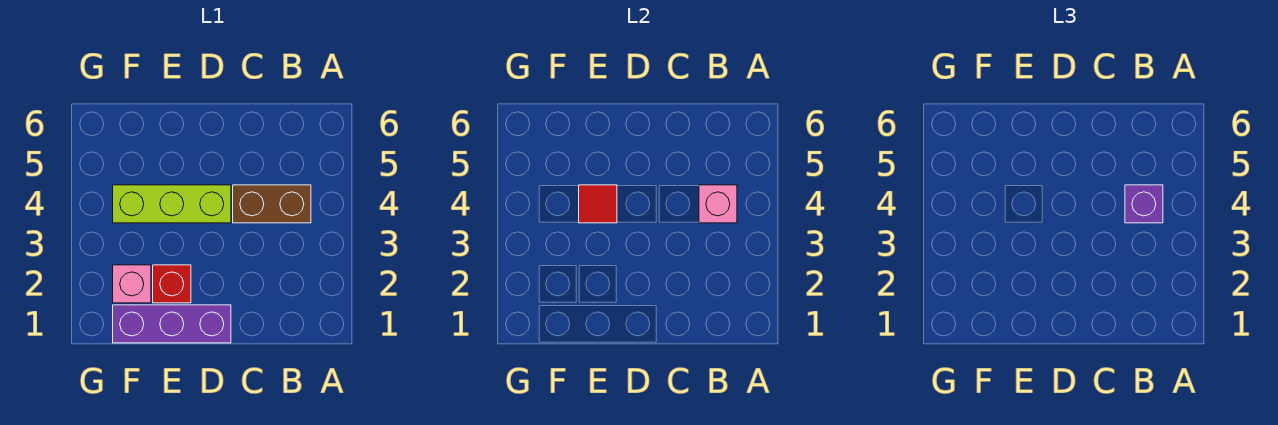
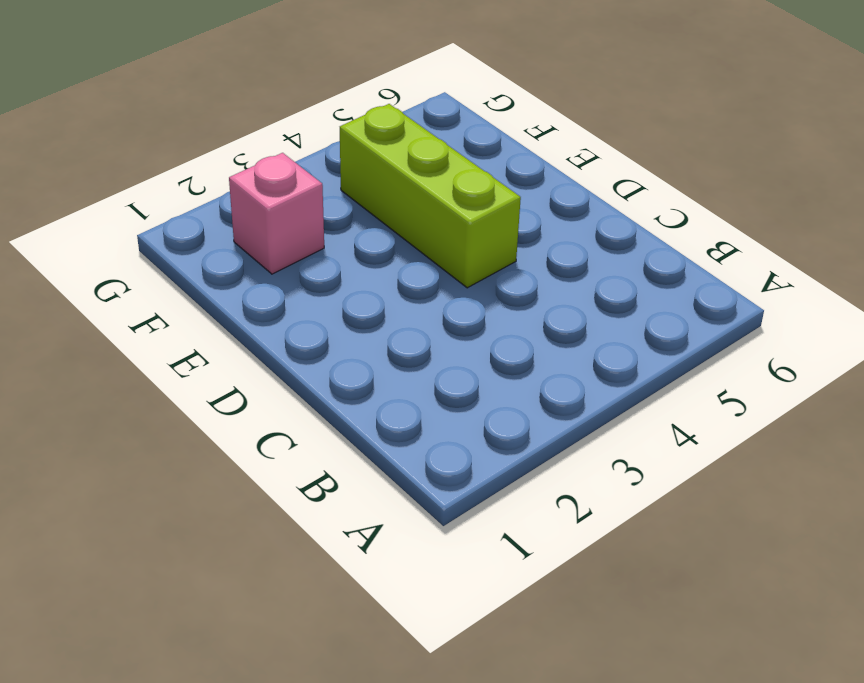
none -> brown 1x2 brick [233,185,311,223]
none -> purple 1x3 brick [113,305,231,343]

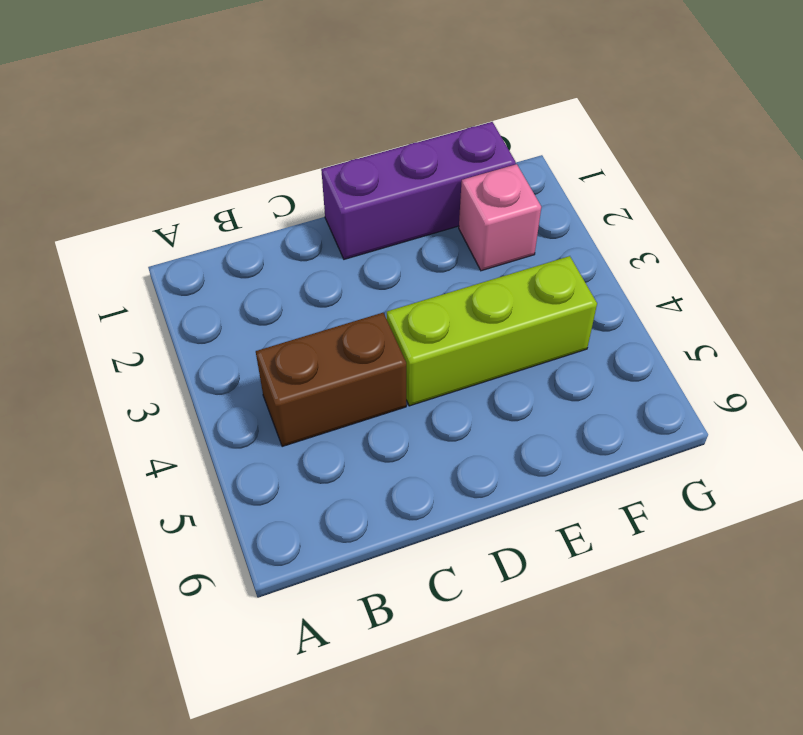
none -> red 1x1 brick [153,265,191,303]
none -> pink 1x1 brick [699,185,737,223]

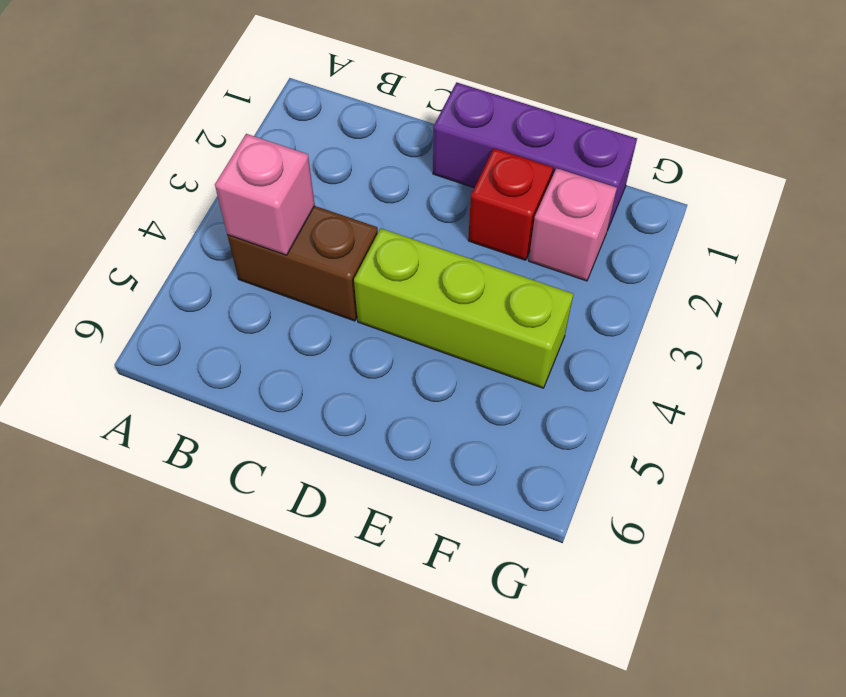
none -> red 1x1 tile [579,185,617,223]
none -> purple 1x1 brick [1125,185,1163,223]

